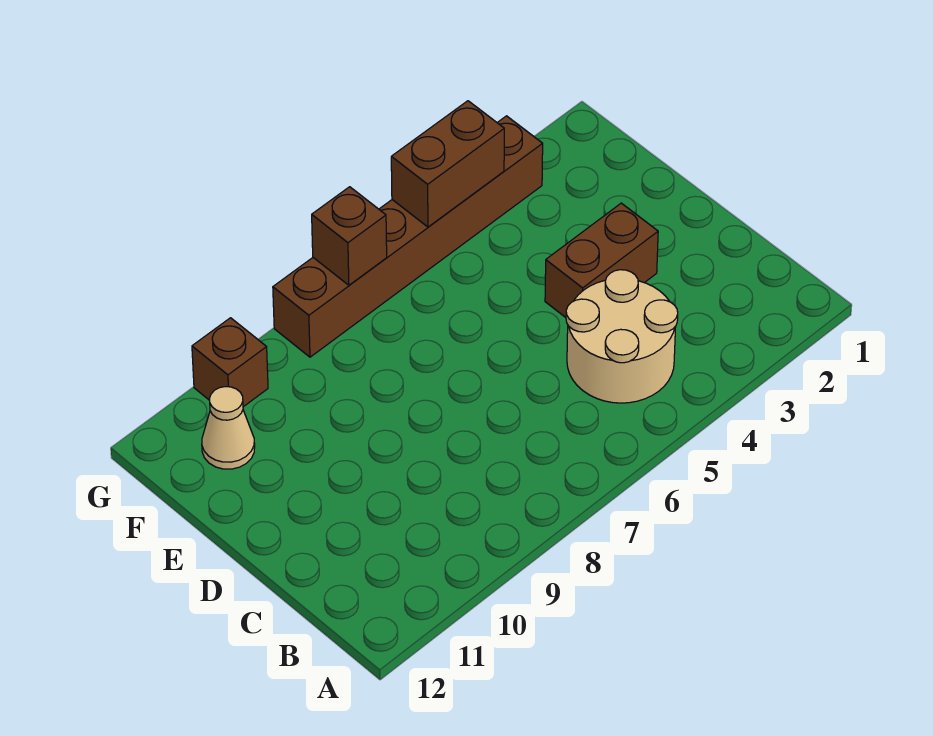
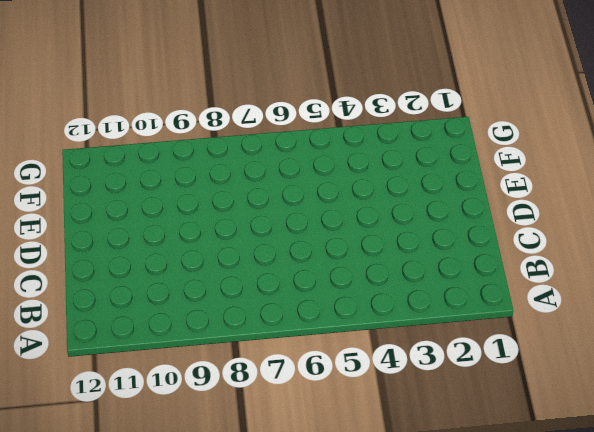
none -> tan 2x2 round brick [566,270,678,403]
none -> brown 1x2 brick [545,203,658,317]

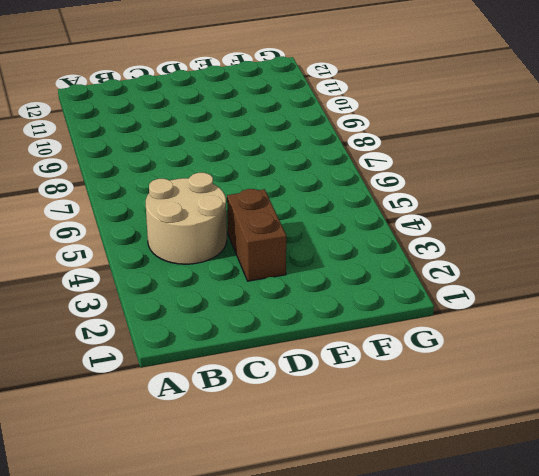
none -> tan 1x1 cone [202,387,255,469]
none -> brown 1x6 brick [273,116,543,357]

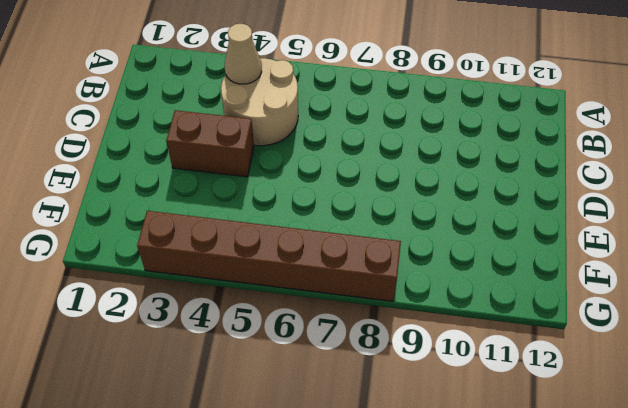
tan 1x1 cone [225,24,262,84] -> tan 1x1 cone moved to [202,387,255,469]
none -> brown 1x1 brick [192,318,268,407]
none -> brown 1x2 brick [391,101,504,227]

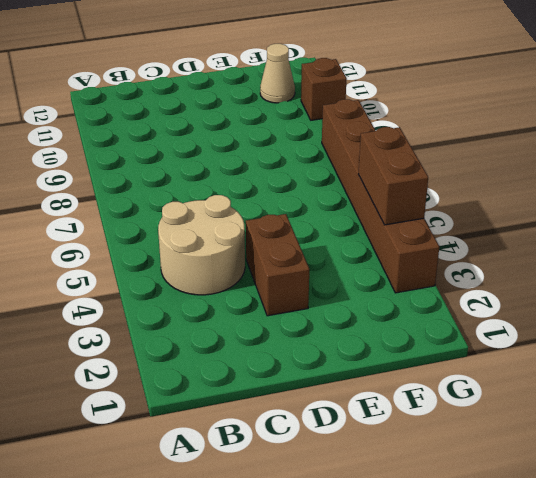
none -> brown 1x1 brick [312,187,387,285]

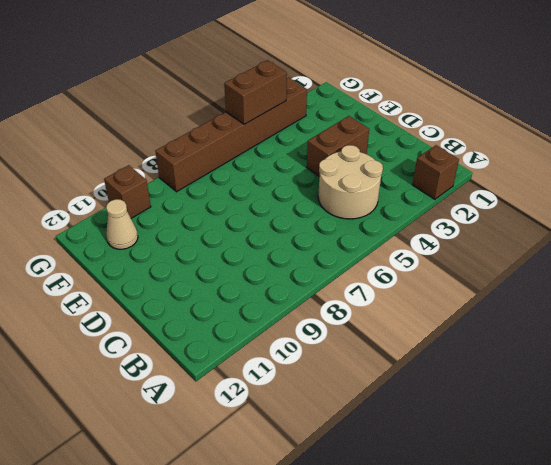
brown 1x1 brick [413,145,459,199] -> brown 1x1 brick moved to [312,187,387,285]

